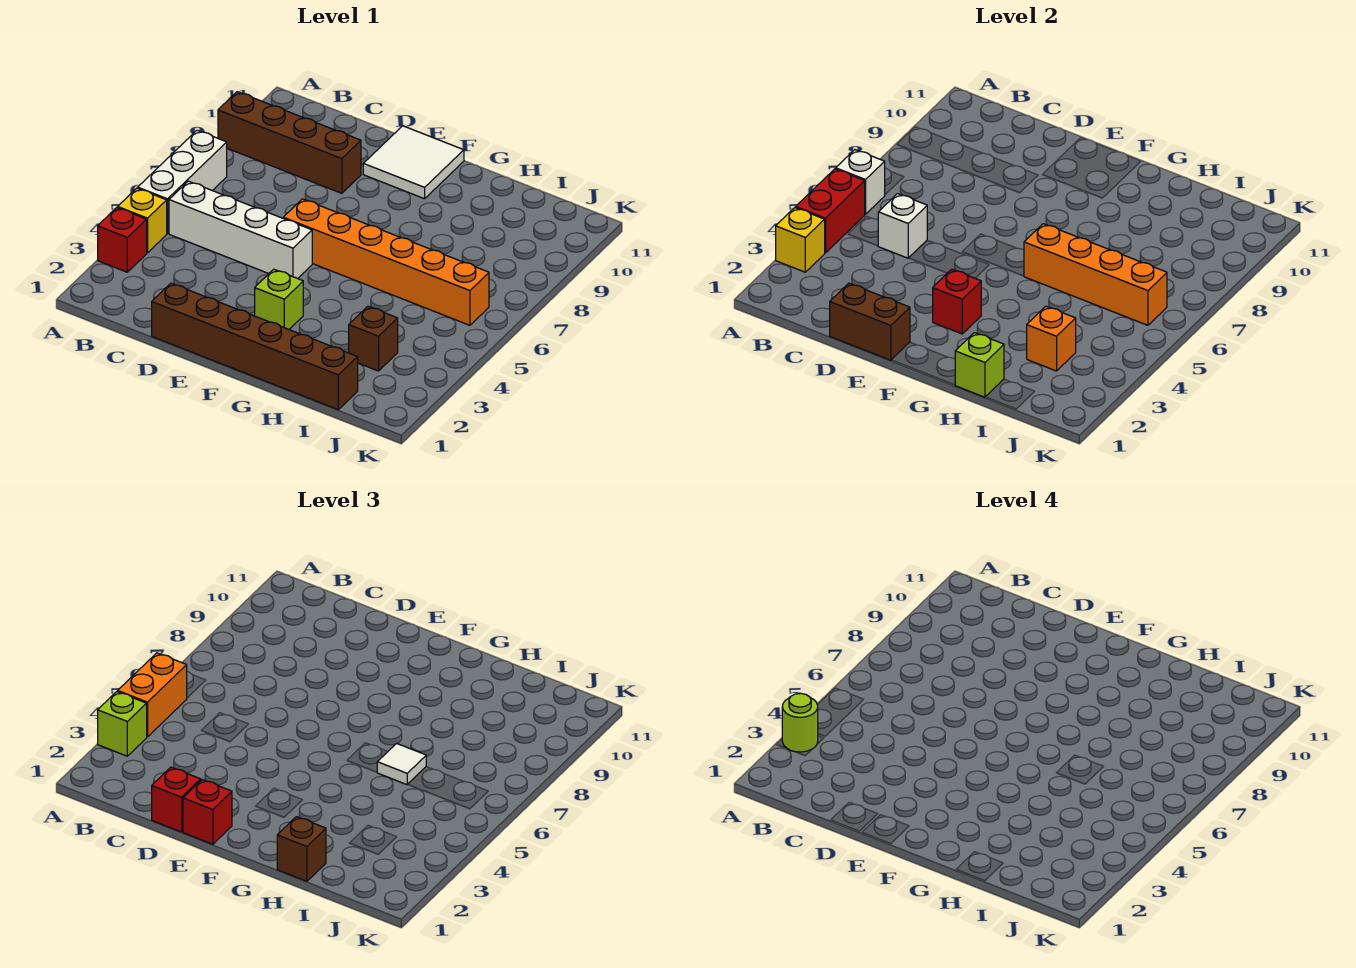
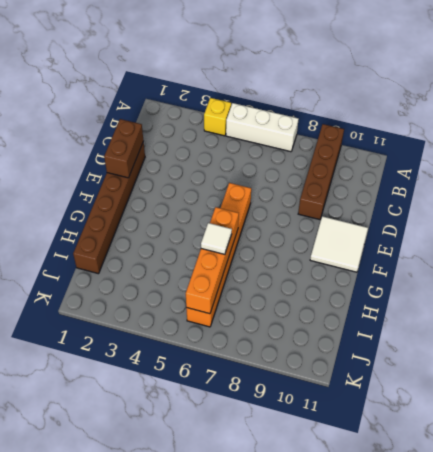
none -> red 1x1 brick [98,208,147,272]
none -> white 1x4 brick [169,181,312,279]
none -> lime 1x1 brick [255,269,303,329]

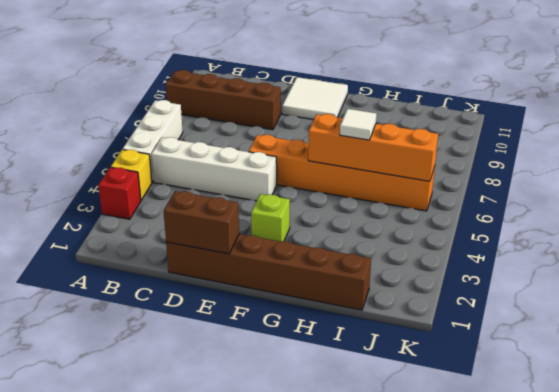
none -> brown 1x1 brick [349,306,398,371]
none -> yellow 1x1 brick [776,208,825,272]
none -> red 1x2 brick [796,169,865,253]

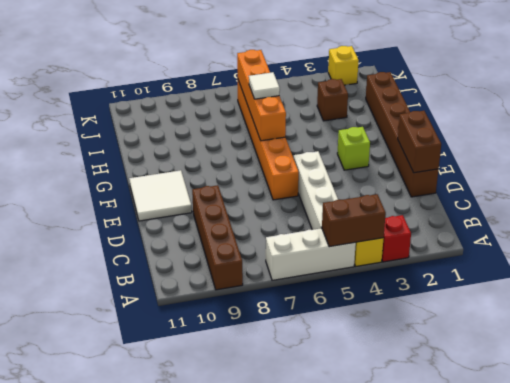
brown 1x2 brick [322,194,386,247] -> red 1x2 brick [796,169,865,253]
yellow 1x1 brick [328,46,359,85] -> yellow 1x1 brick moved to [776,208,825,272]
none -> white 1x1 brick [836,150,885,214]
none -> white 1x1 brick [878,194,927,258]
none -> red 1x1 brick [933,269,981,334]

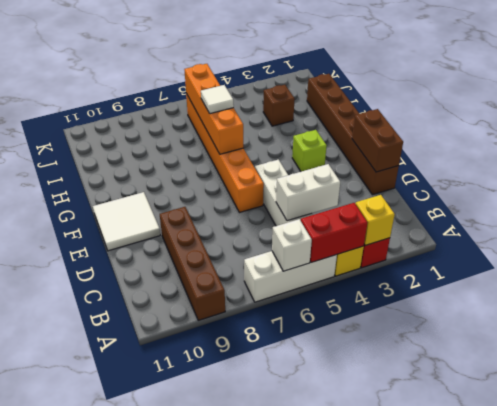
white 1x2 brick [276,164,340,221] -> white 1x1 brick [878,194,927,258]
none -> red 1x1 brick [933,269,981,334]
none -> lime 1x1 brick [955,333,1004,397]
none -> orange 1x1 brick [1027,306,1076,371]

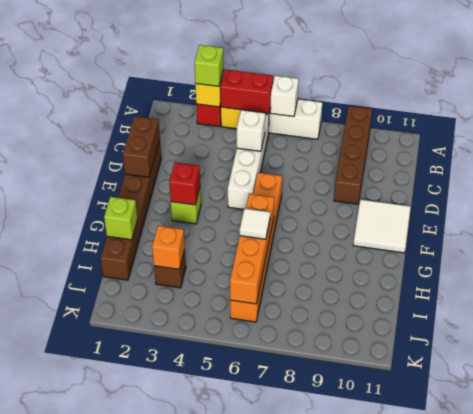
none -> orange 1x2 brick [118,653,187,737]
none -> red 1x1 brick [152,767,201,832]
none -> red 1x1 brick [183,780,232,844]

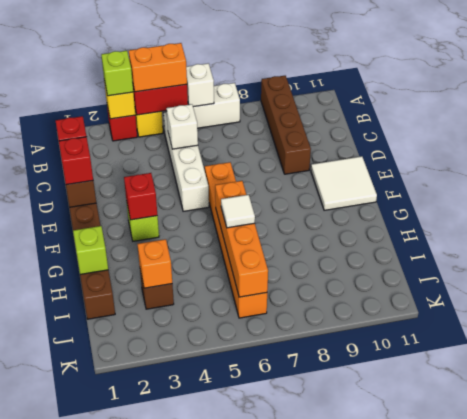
none -> brown 1x1 brick [277,817,326,881]
none -> lime 1x1 round brick [782,693,818,752]

